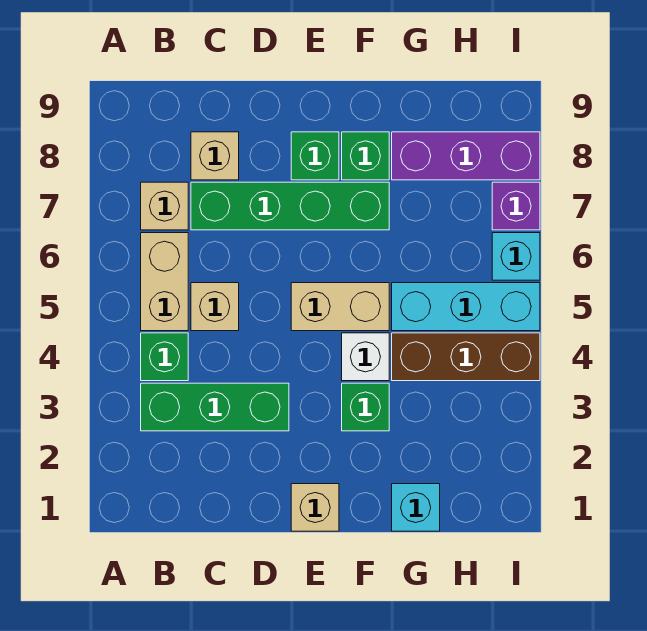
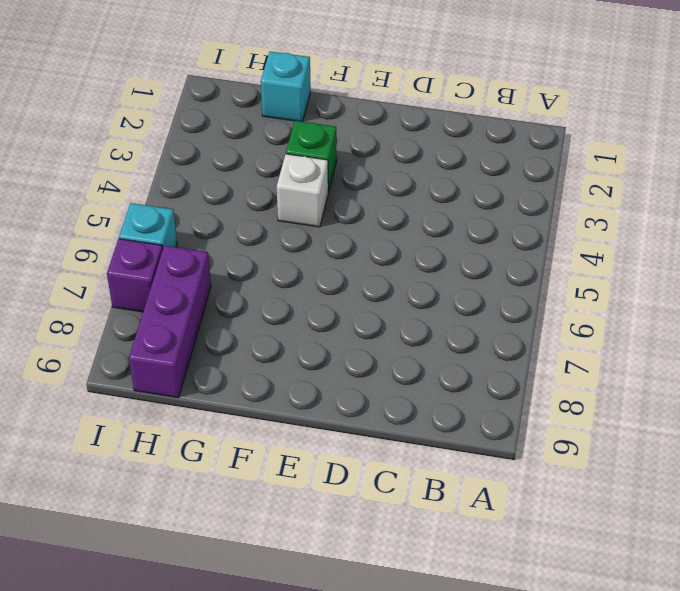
purple 1x3 brick [129,246,211,398] -> purple 1x3 brick turned to [392,132,540,180]
none -> green 1x3 brick [141,383,289,431]
none -> green 1x1 brick [141,333,188,381]
none -> tan 1x2 brick [141,233,188,331]

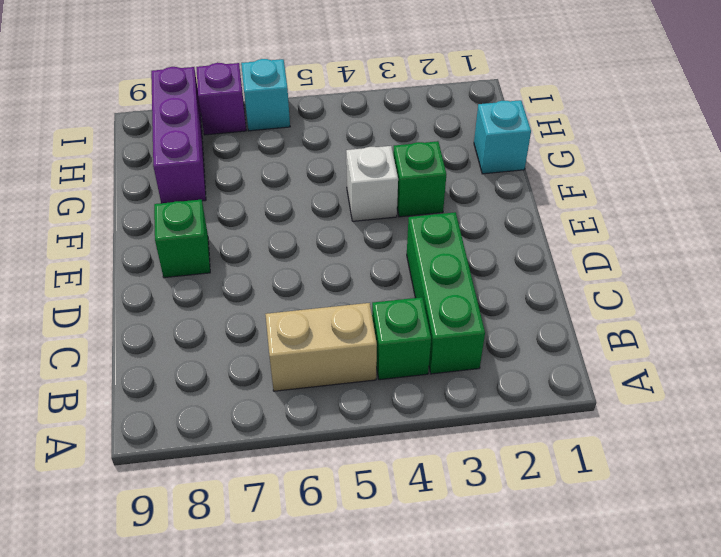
none -> tan 1x1 brick [141,182,188,230]
none -> tan 1x1 brick [191,283,239,331]
none -> green 1x4 brick [191,182,389,230]

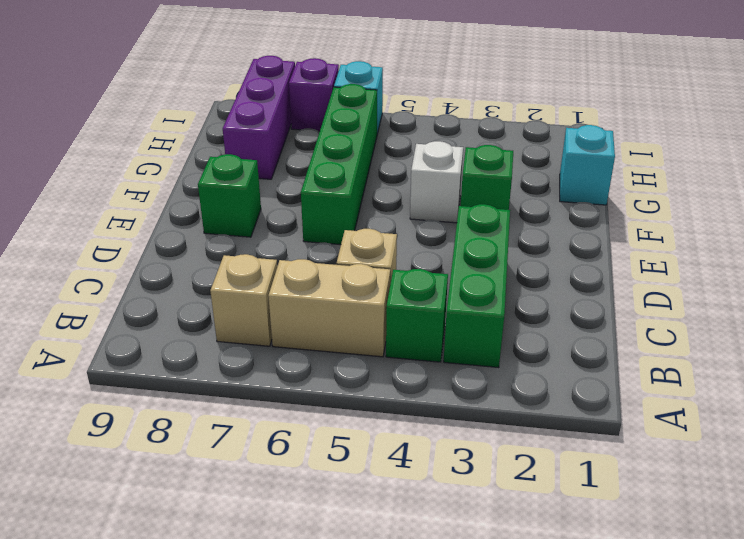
green 1x4 brick [301,84,377,245] -> green 1x4 brick moved to [191,182,389,230]
none -> tan 1x1 brick [191,132,239,180]
none -> tan 1x1 brick [291,484,339,531]
none -> tan 1x2 brick [291,283,389,331]

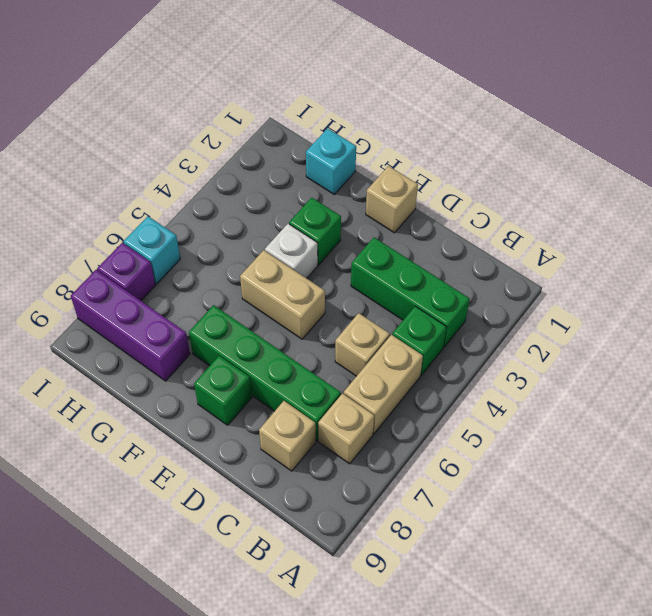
none -> green 1x1 brick [342,132,389,180]
none -> brown 1x3 brick [392,333,540,381]
none -> cyan 1x3 brick [392,283,540,331]

